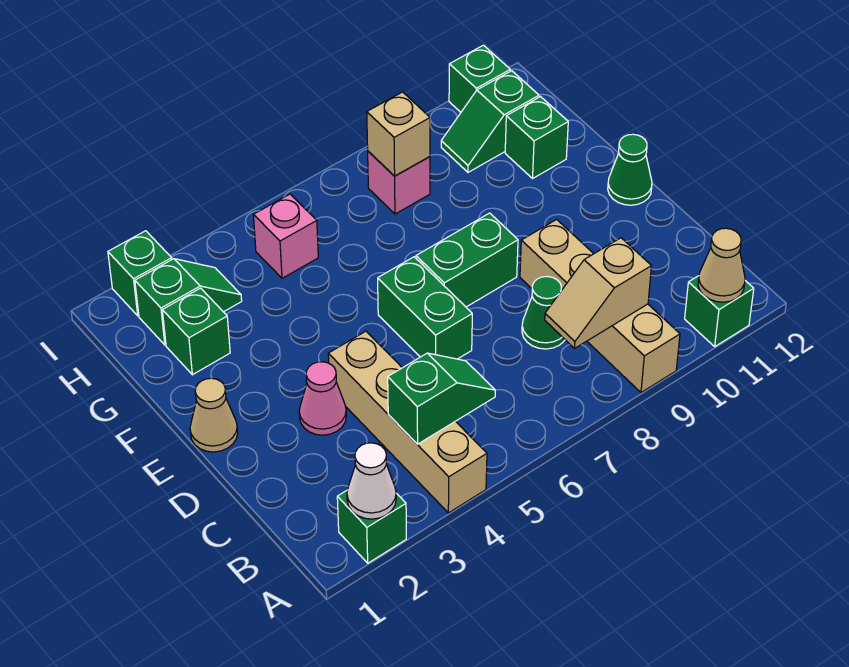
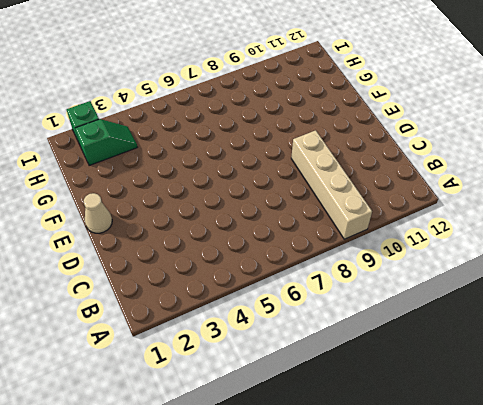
none -> green 1x1 brick [337,490,406,563]
none -> tan 1x4 brick [328,331,487,513]
none -> green 1x1 brick [685,276,754,346]

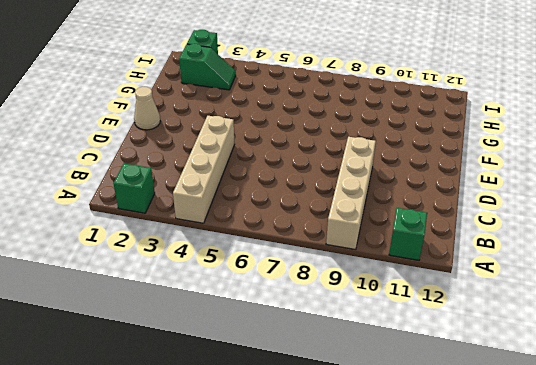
none -> green 1x1 cone [522,277,565,349]
none -> pink 1x1 cone [299,362,346,435]
none -> green 1x2 brick [378,257,472,359]

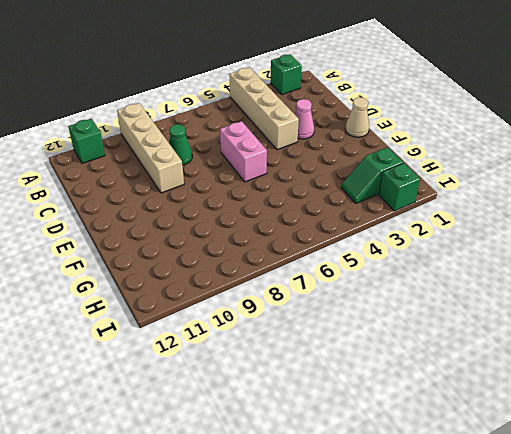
pink 1x2 brick [220,121,267,182] -> green 1x2 brick [378,257,472,359]
none -> green 1x2 brick [416,213,518,307]
none -> green 1x1 cone [608,134,652,205]
none -> green 1x1 brick [162,288,230,375]

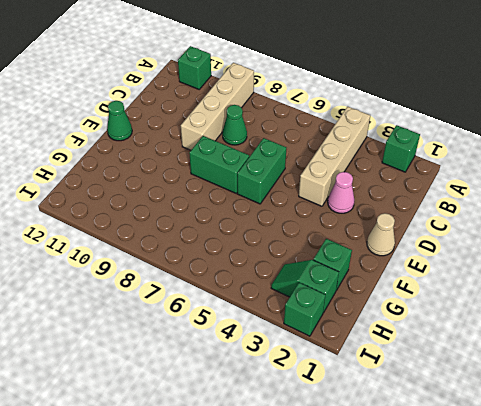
none -> green 1x1 brick [505,97,568,178]
none -> pink 1x1 brick [253,194,318,278]
none -> pink 1x1 brick [368,151,430,214]

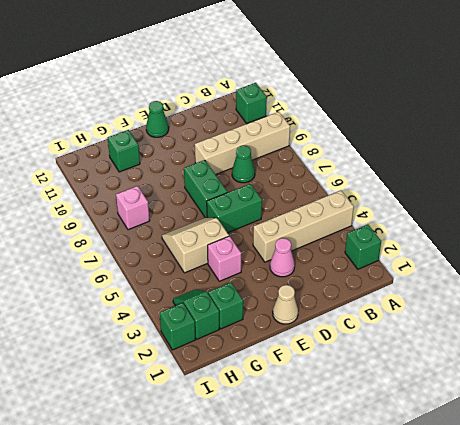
pink 1x1 brick [208,236,241,281] -> pink 1x1 brick moved to [253,194,318,278]
tan 2x2 slope [162,217,229,273] -> none
none -> green 1x2 slope [441,71,539,172]
none -> green 1x1 brick [449,45,510,112]
none -> white 1x1 cone [347,443,396,519]

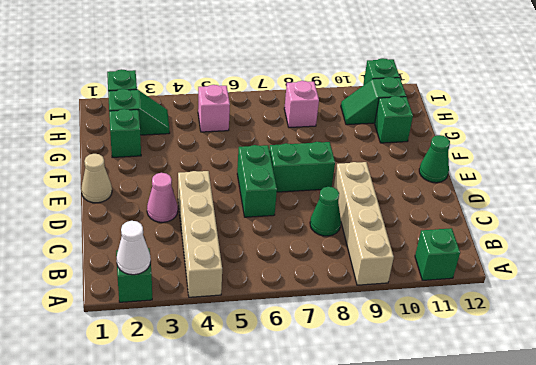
none -> tan 1x1 cone [698,228,745,302]
none -> green 1x2 slope [388,353,495,444]
none -> tan 1x2 slope [545,238,651,348]

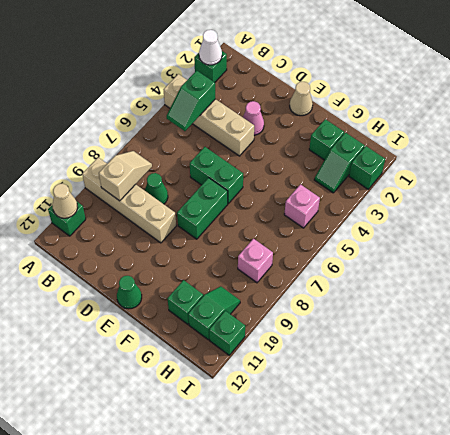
none -> tan 1x1 brick [367,92,430,176]

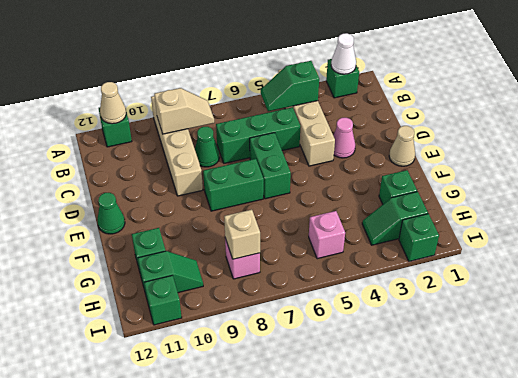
green 1x3 brick [216,107,300,163] -> none

